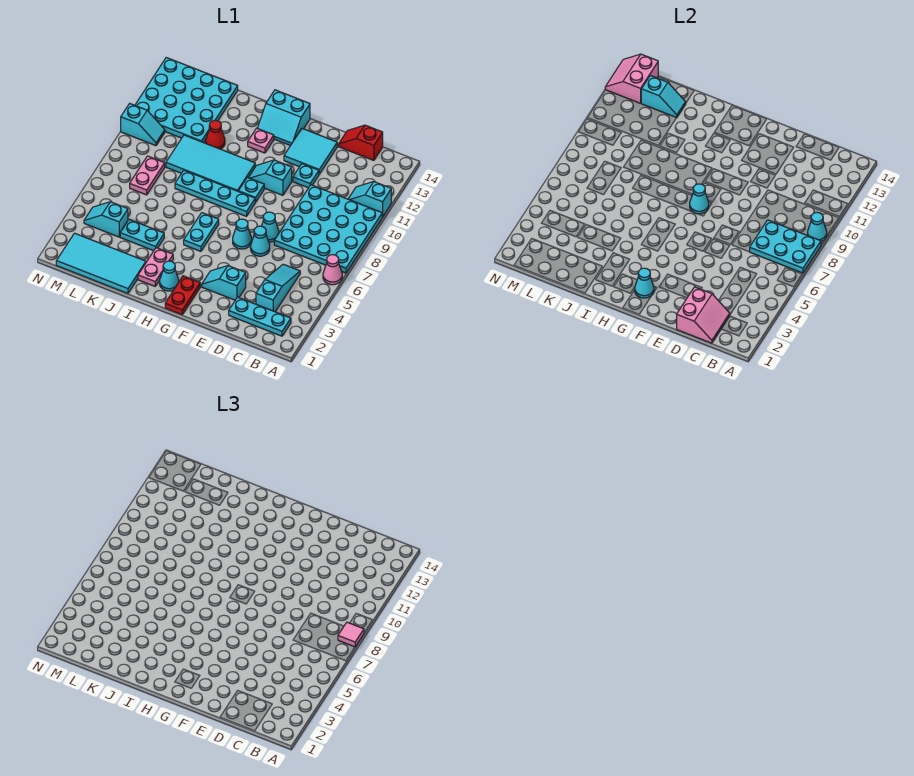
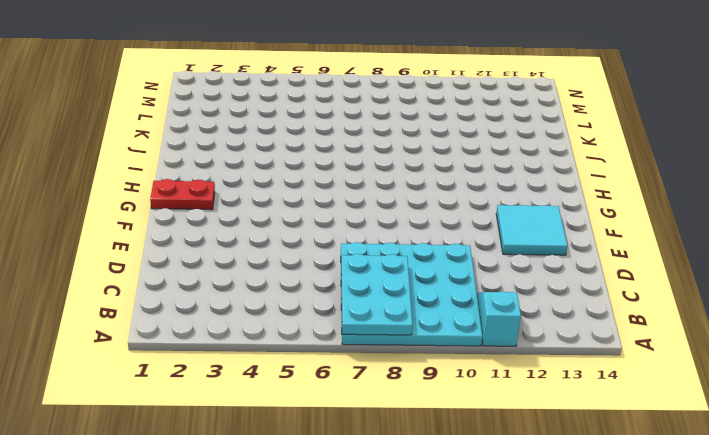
none -> pink 1x1 cone [323,255,342,285]
none -> cyan 1x3 plate [229,297,291,336]
none -> cyan 1x3 slope [256,264,300,312]
none -> red 1x2 slope [339,125,383,160]

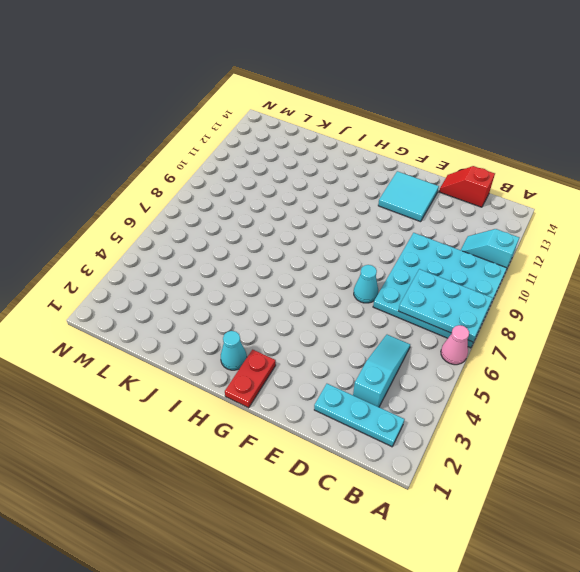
none -> cyan 1x2 slope [202,266,246,300]
none -> cyan 1x1 cone [251,226,270,256]
none -> cyan 1x1 plate [293,164,319,188]
none -> cyan 1x1 cone [233,219,252,249]

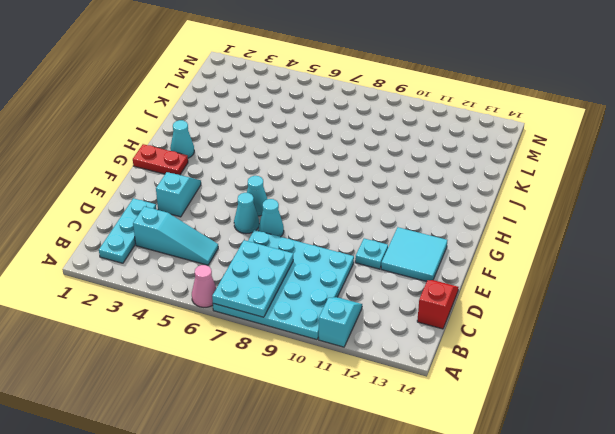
none -> cyan 1x2 slope [248,160,292,195]
none -> cyan 1x4 plate [175,170,255,216]
none -> cyan 1x1 plate [238,178,264,202]
none -> cyan 2x2 slope [257,90,310,146]

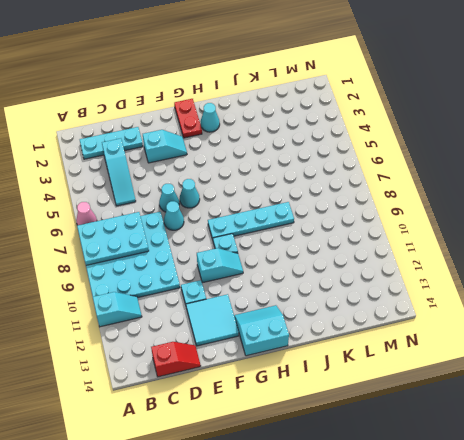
none -> cyan 1x2 plate [184,213,219,251]
none -> cyan 2x4 tile [166,135,255,191]
none -> pink 1x1 plate [248,128,274,153]
none -> pink 1x2 plate [138,248,173,286]

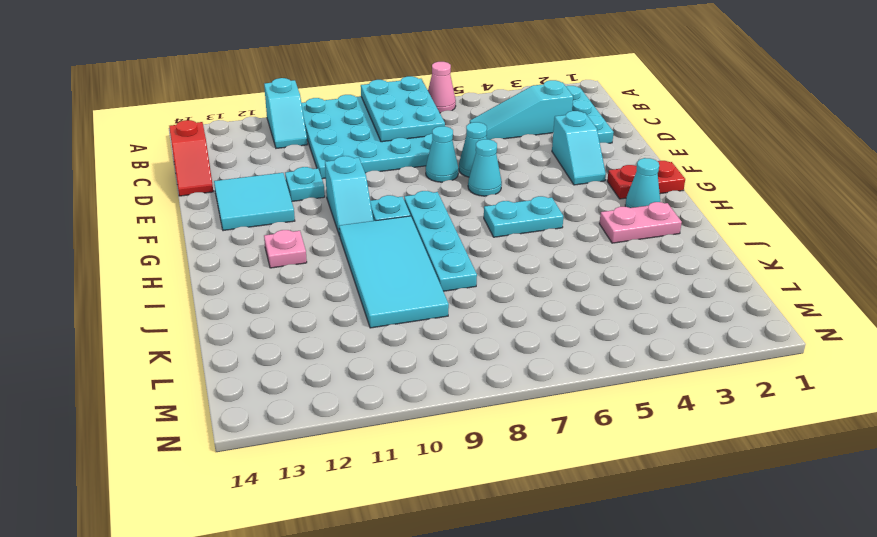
none -> cyan 2x2 slope [257,90,310,146]
none -> cyan 2x4 tile [56,233,146,294]
none -> cyan 1x2 plate [120,219,164,251]
none -> red 1x1 cone [206,120,225,149]

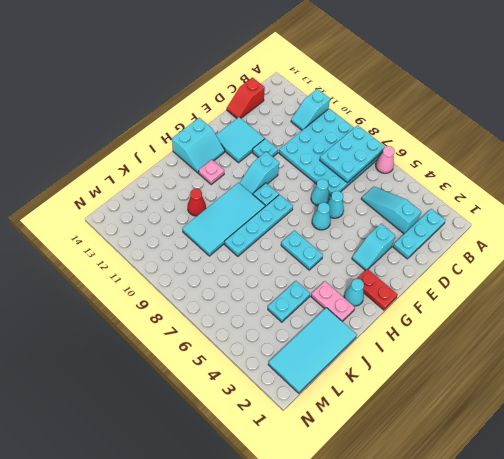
none -> cyan 4x4 plate [135,58,238,143]
none -> cyan 1x2 slope [84,202,128,237]
none -> pink 1x2 plate [130,156,165,195]
none -> cyan 1x2 slope [121,104,165,146]

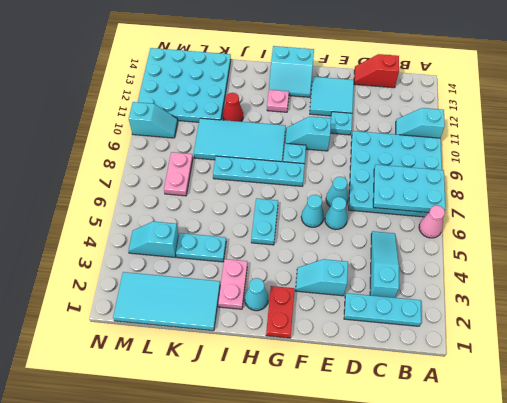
none -> cyan 1x1 cone [808,212,827,242]
none -> pink 2x2 slope [677,287,730,343]
none -> cyan 1x1 cone [635,268,654,298]
none -> cyan 1x1 cone [690,184,709,214]

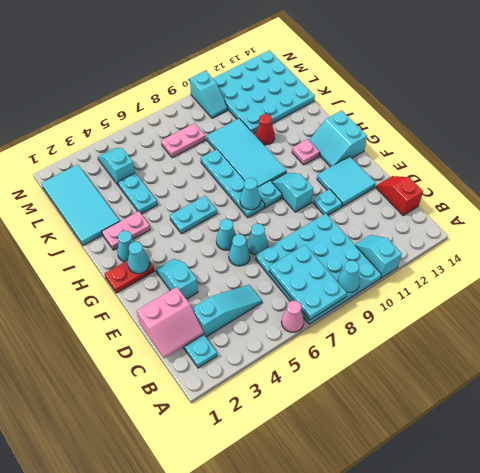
none -> cyan 1x2 slope [641,76,686,118]
none -> pink 2x2 slope [605,54,658,103]
none -> pink 1x1 tile [338,622,364,647]

